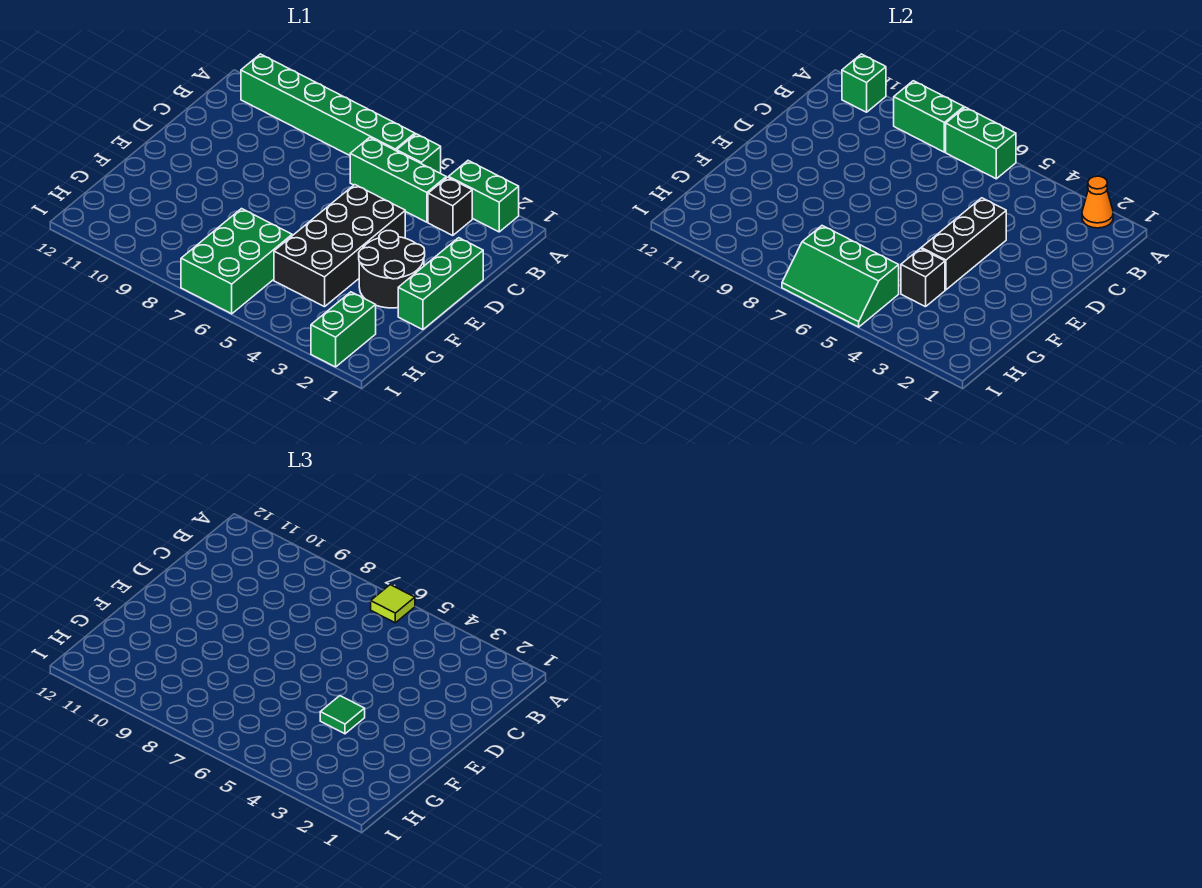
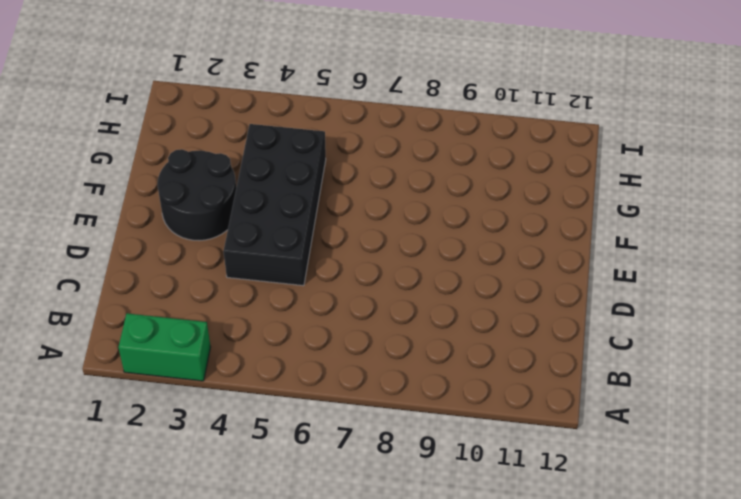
none -> green 1x1 brick [397,134,441,173]
none -> green 1x6 brick [241,54,415,155]
none -> black 1x1 brick [428,177,472,236]

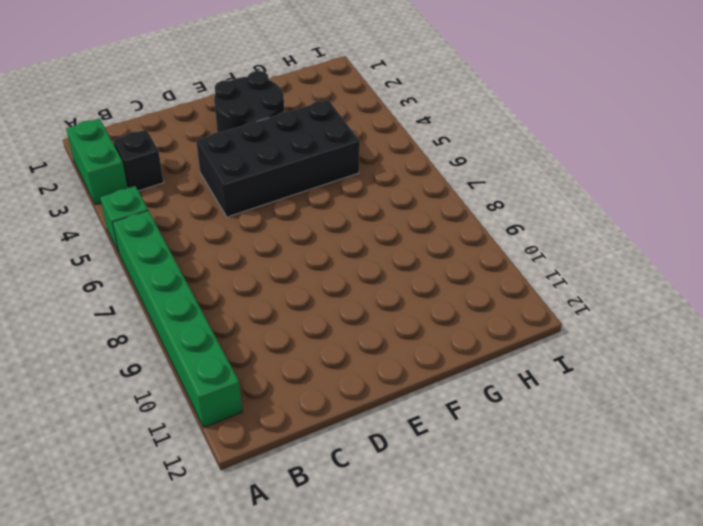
none -> green 1x3 brick [350,137,446,222]
none -> green 1x3 brick [398,238,483,330]
none -> green 2x3 brick [181,209,292,314]

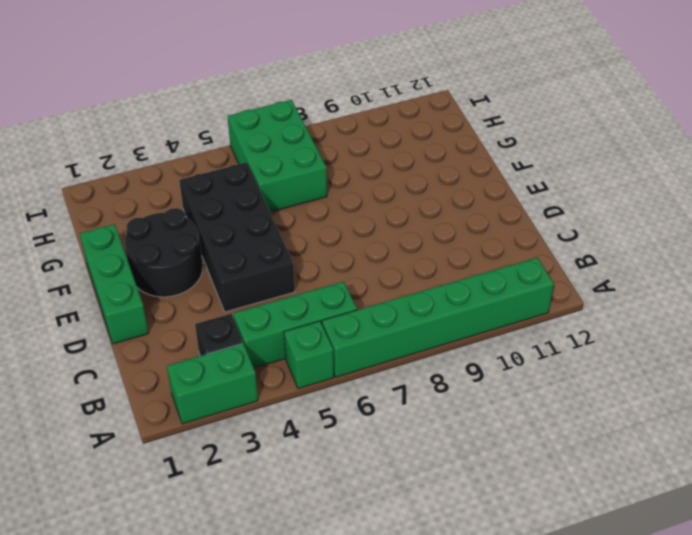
none -> green 1x2 brick [311,292,376,367]
none -> orange 1x1 cone [1082,176,1113,228]
none -> green 1x2 brick [946,107,1016,179]

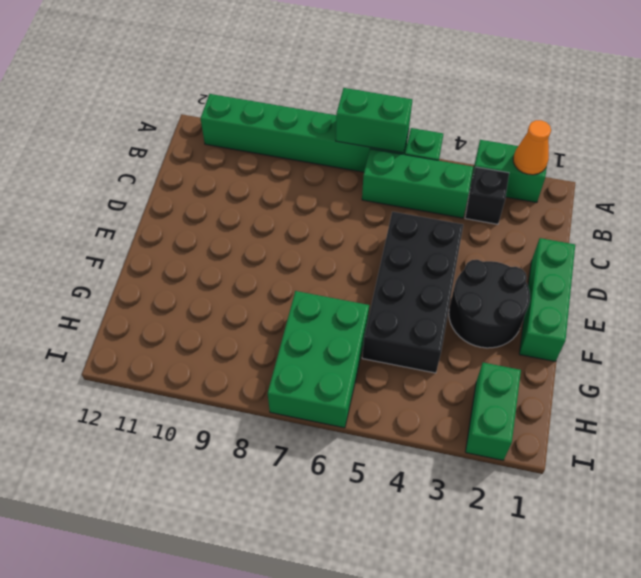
none -> green 1x2 brick [894,81,964,152]
none -> green 1x1 brick [842,54,886,112]
none -> black 1x3 brick [921,198,1006,290]

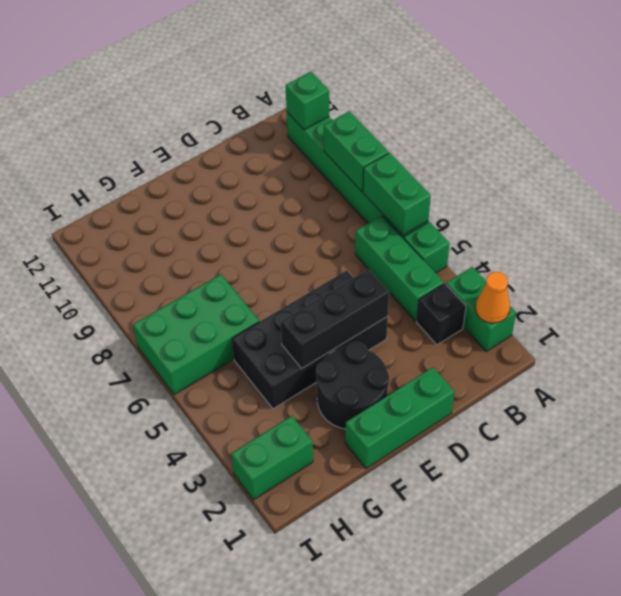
none -> black 1x1 brick [901,248,945,307]
none -> green 2x3 slope [782,226,899,327]
none -> lime 1x1 tile [371,585,415,623]

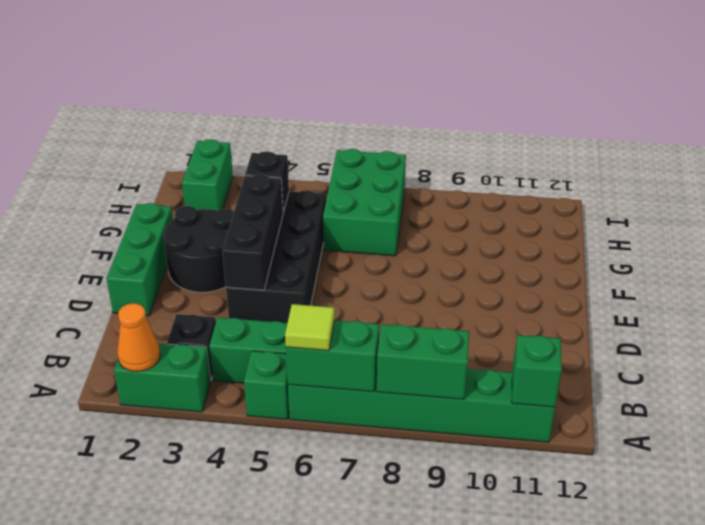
none -> green 2x3 slope [782,226,899,327]
none -> green 1x1 tile [320,696,365,734]

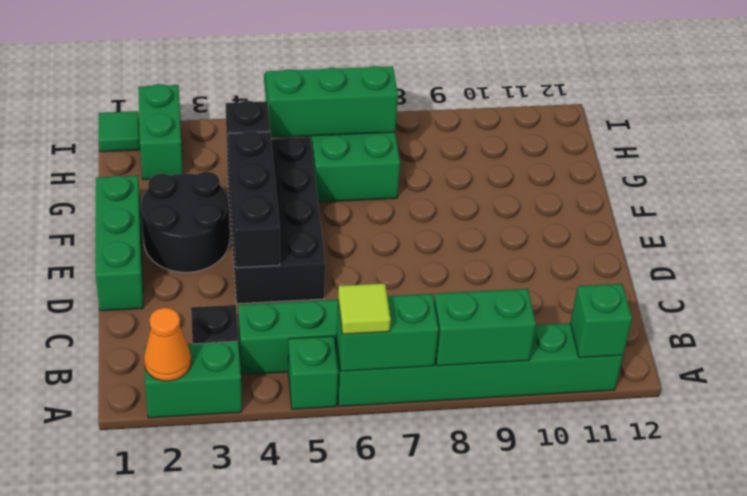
green 1x1 tile [99,111,140,152] -> green 1x1 tile moved to [320,696,365,734]

